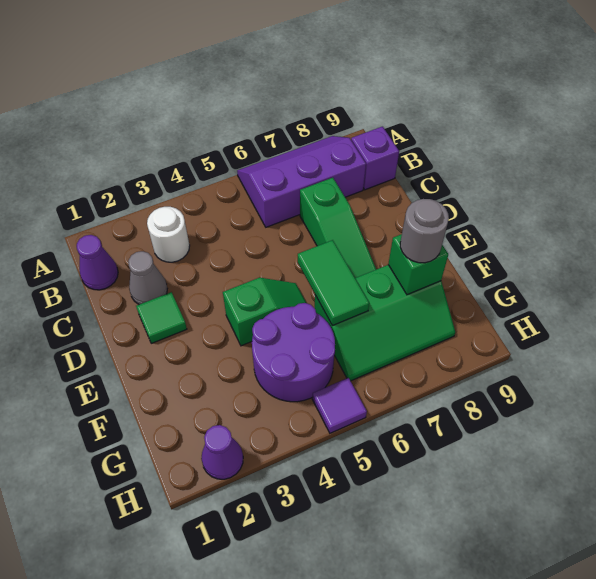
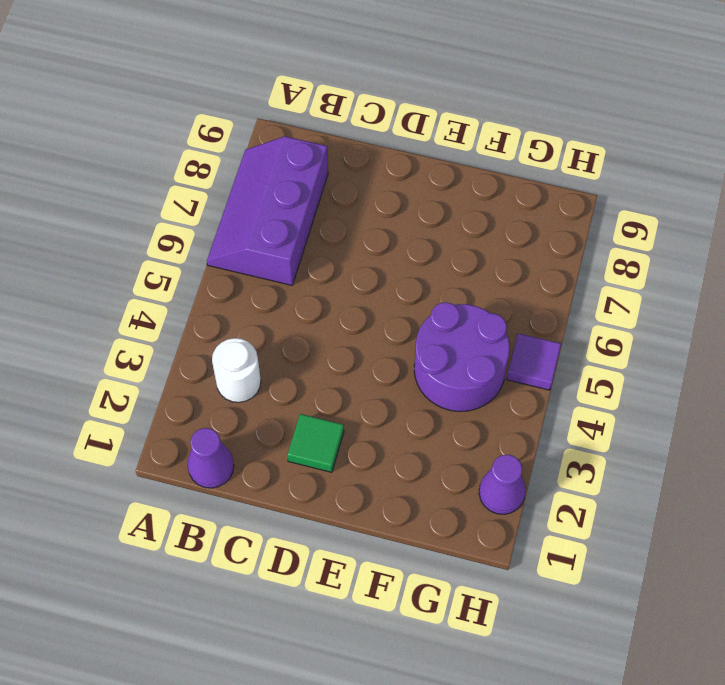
none -> purple 1x1 brick [351,127,399,190]
none -> grey 1x1 cone [128,251,167,304]
none -> green 1x3 slope [300,178,376,278]

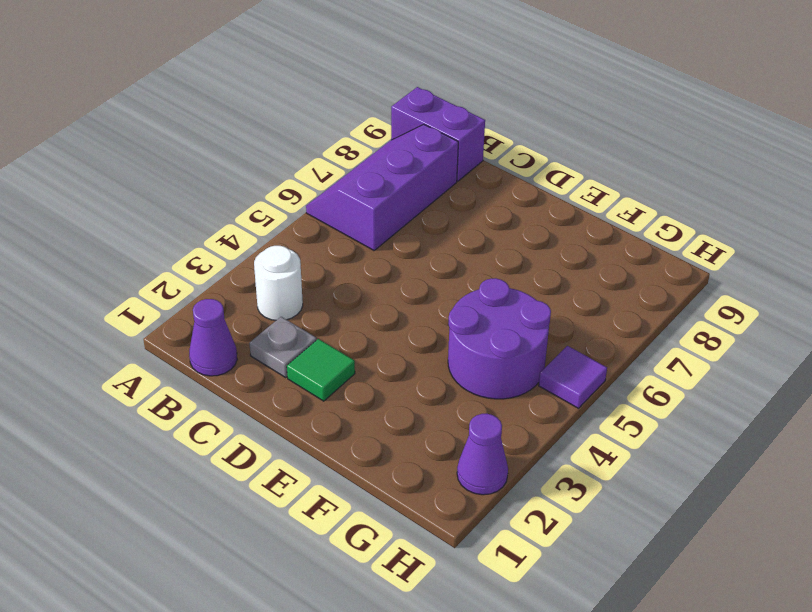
purple 1x2 brick [391,87,485,181] -> purple 1x1 brick [351,127,399,190]
grey 1x1 plate [249,317,317,377] -> grey 1x1 cone [128,251,167,304]
none -> green 1x3 slope [300,178,376,278]
none -> green 1x2 slope [223,278,306,346]
none -> green 2x3 slope [315,265,455,381]

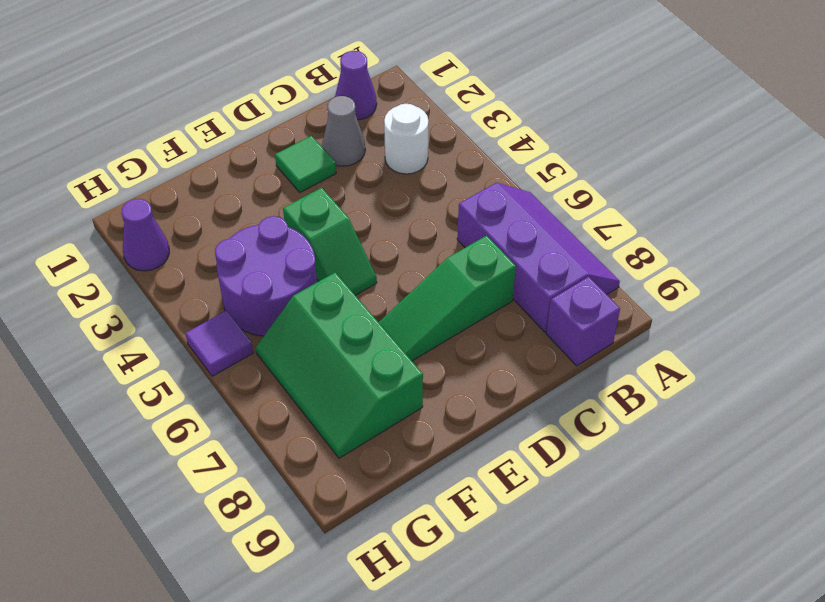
none -> green 1x2 tile [298,240,369,326]
none -> green 1x1 brick [388,234,448,295]
none -> grey 1x1 round brick [400,199,449,263]

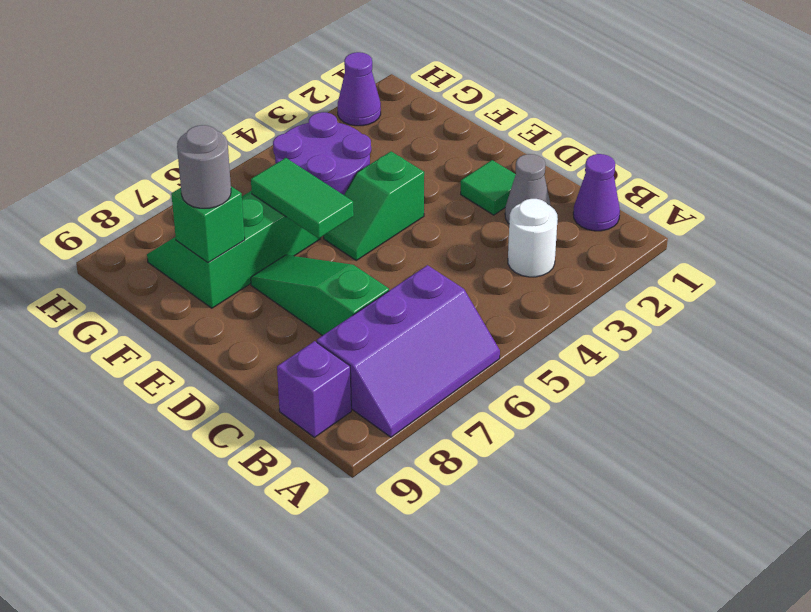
none -> purple 1x1 tile [312,378,367,433]

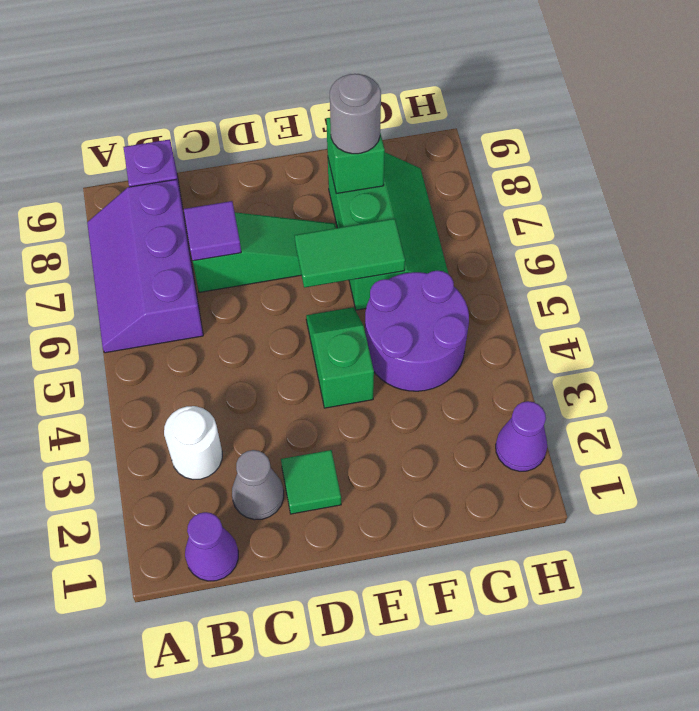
purple 1x1 tile [184,201,241,261] -> purple 1x1 tile moved to [312,378,367,433]

